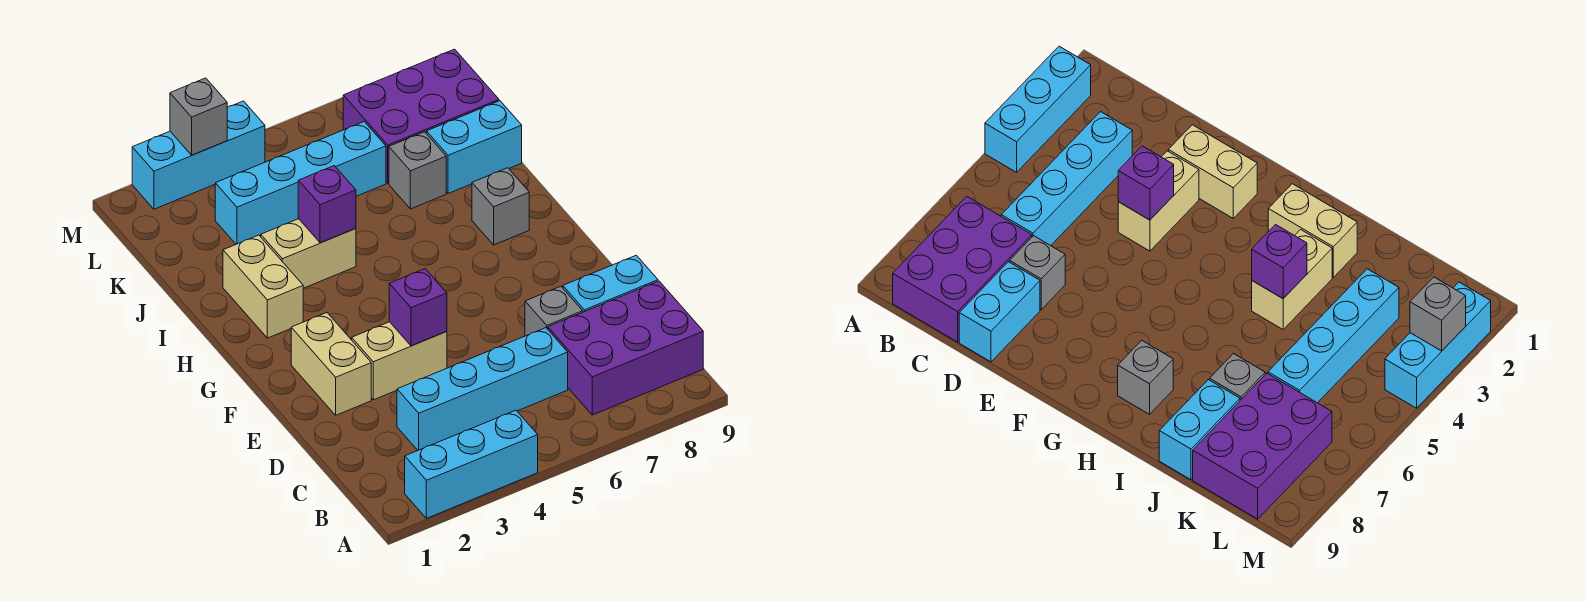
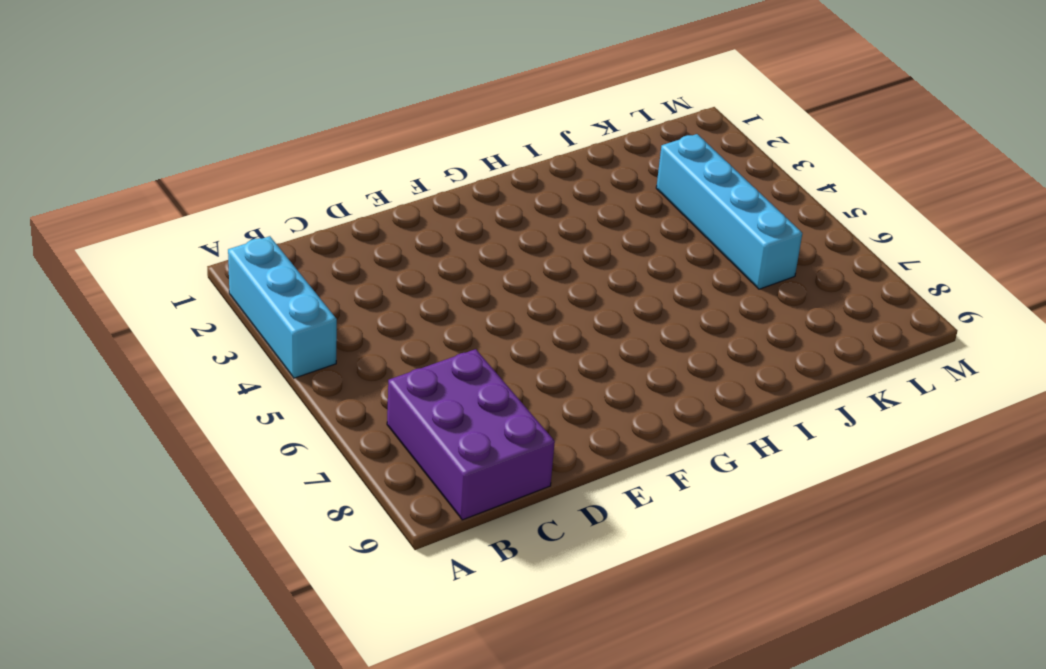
none -> cyan 1x4 brick [397,328,568,450]
none -> grey 1x1 brick [525,286,583,336]
none -> cyan 1x2 brick [563,255,658,312]

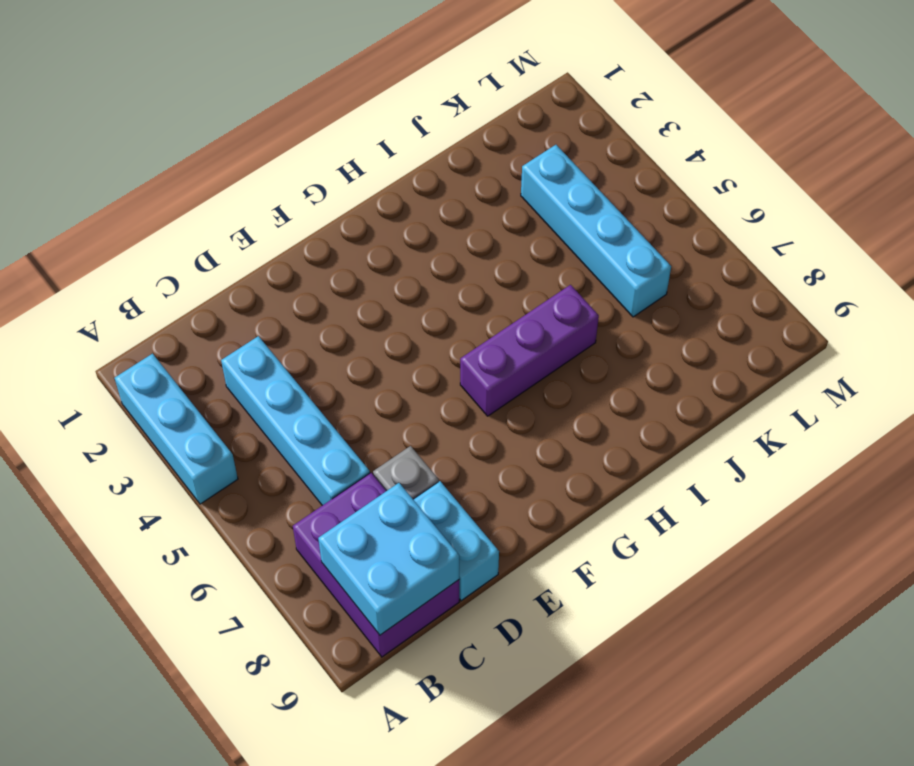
cyan 2x2 brick [318,483,459,635] -> none
purple 1x3 brick [460,285,599,416] -> none
none -> tan 1x2 brick [291,313,371,415]
none -> tan 1x2 brick [352,322,447,400]
none -> tan 1x2 brick [223,235,303,338]

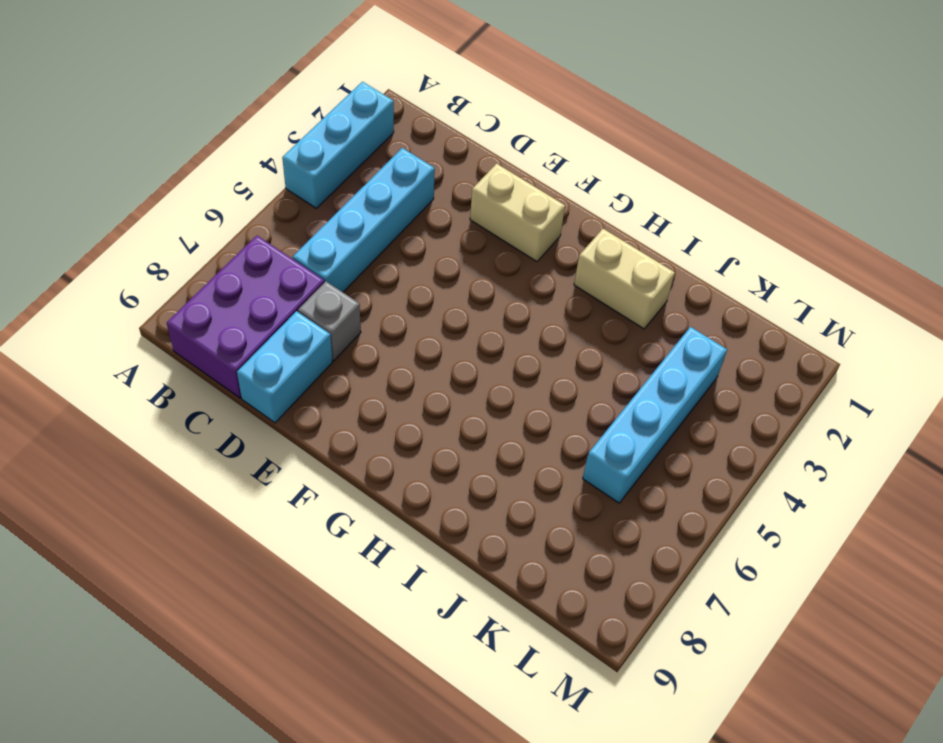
none -> tan 1x2 brick [352,322,447,400]
none -> grey 1x1 brick [472,168,529,245]
none -> tan 1x2 brick [261,219,356,288]

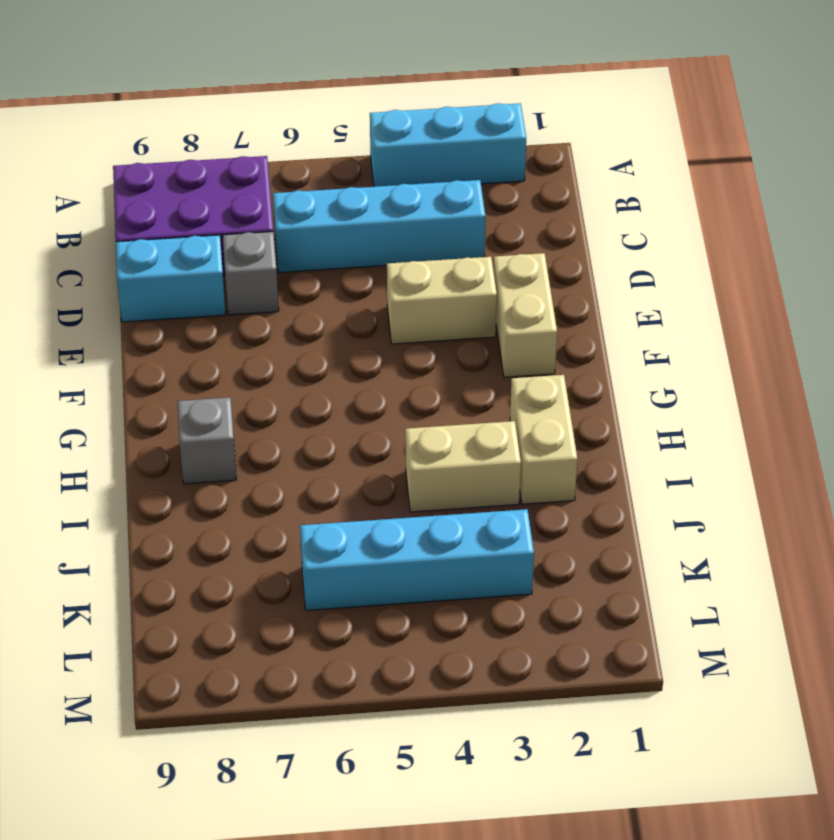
none -> grey 1x1 brick [389,132,446,209]
none -> cyan 1x2 brick [427,101,522,193]
none -> purple 2x3 brick [343,49,499,183]

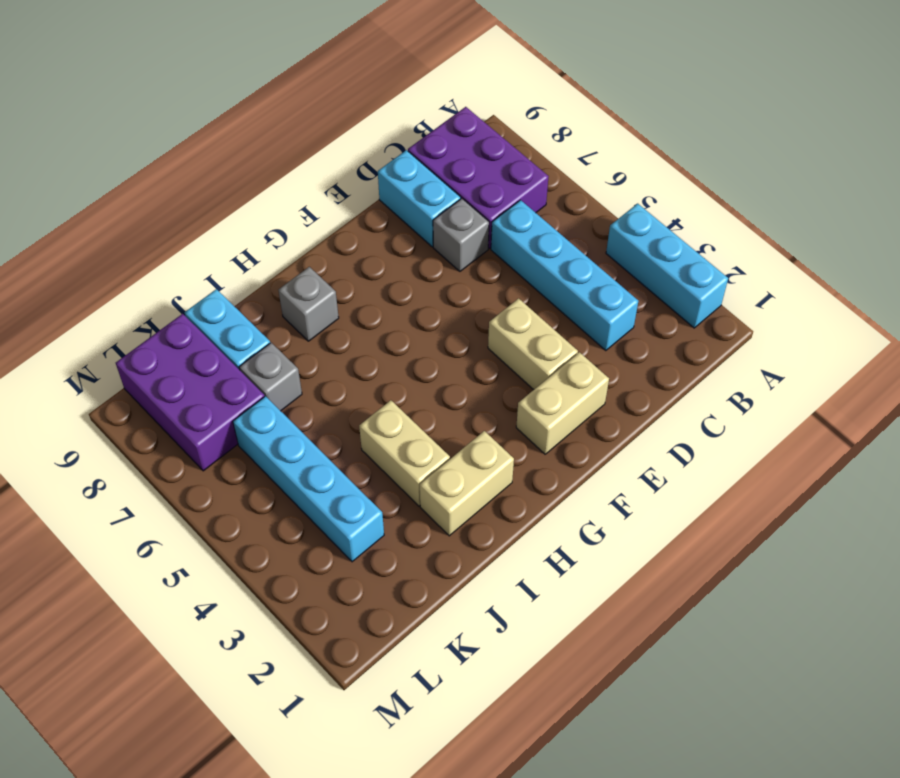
none -> cyan 1x3 brick [132,101,265,209]
none -> purple 1x1 brick [389,269,447,346]
none -> purple 1x1 brick [298,166,356,243]

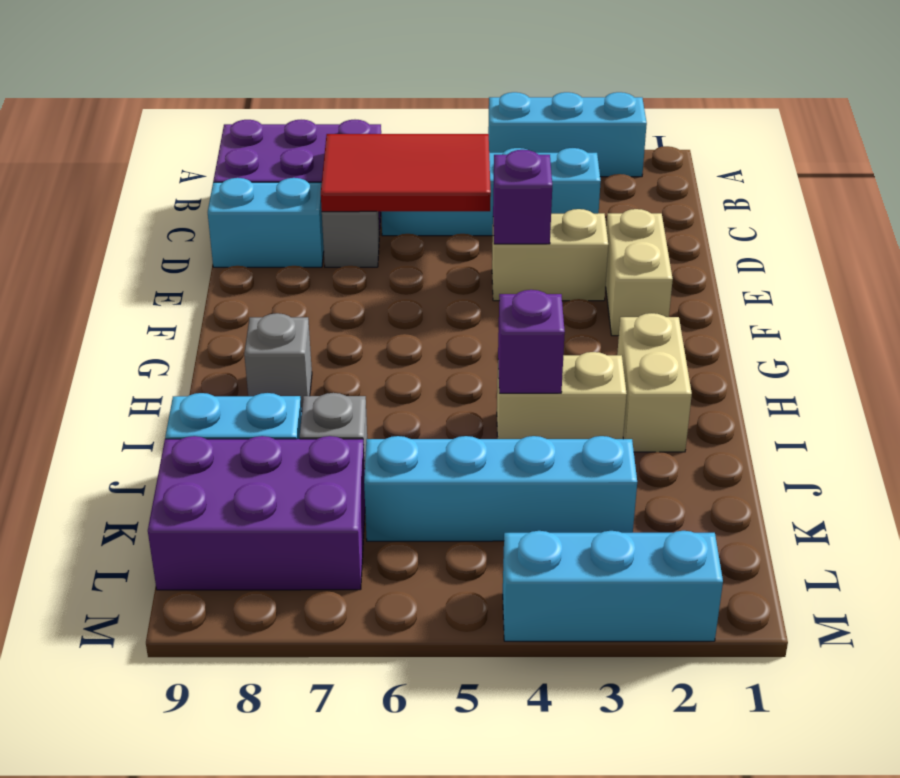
red 2x3 tile [321,134,491,212] -> none
none -> grey 1x1 brick [170,78,227,155]

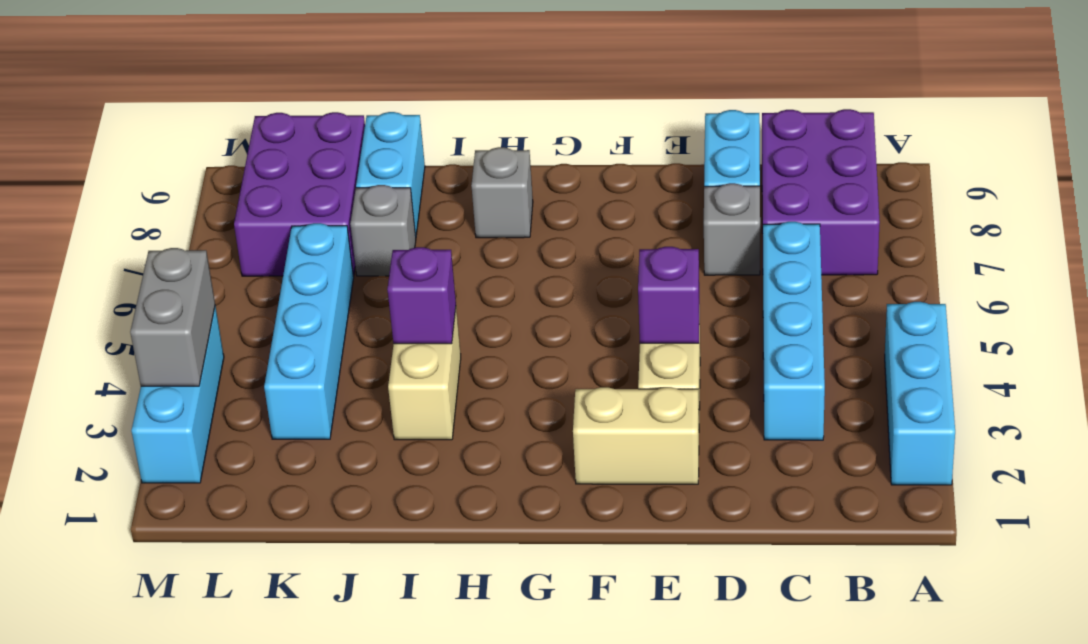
grey 1x2 brick [130,248,215,386] -> grey 1x1 brick [170,78,227,155]
none -> tan 1x2 brick [223,235,303,338]

